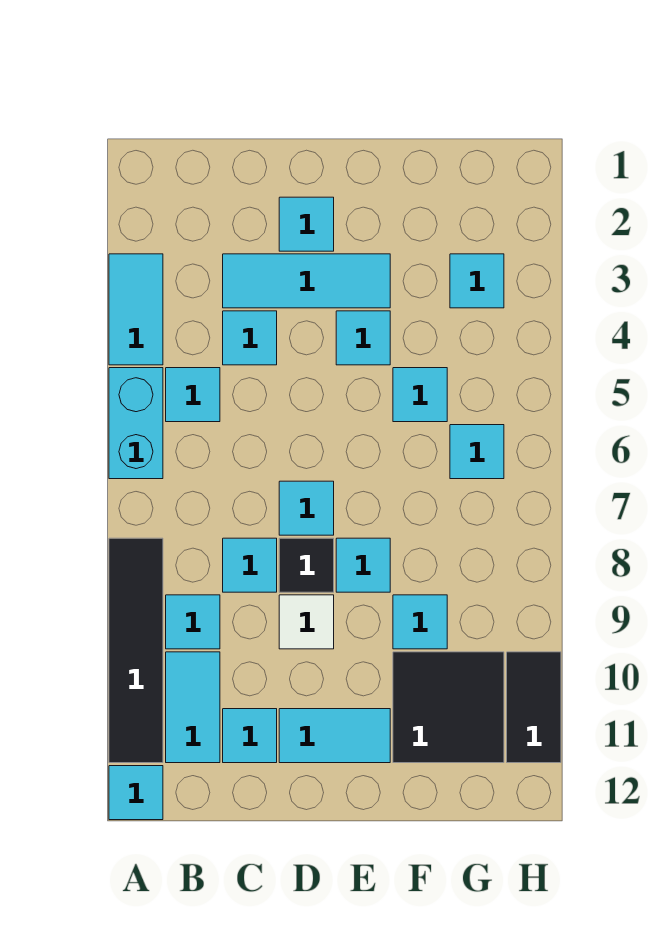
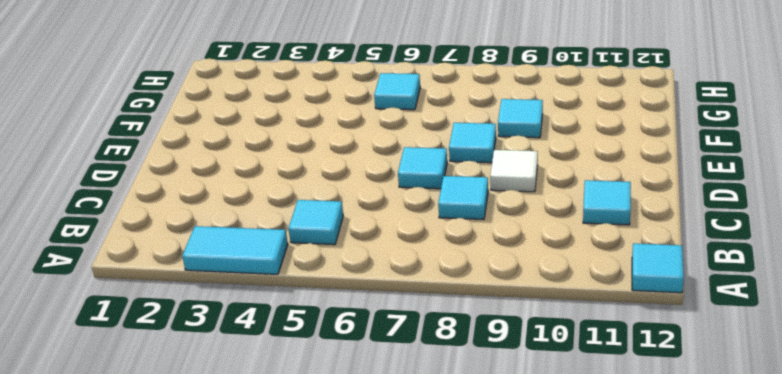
none -> cyan 1x2 brick [109,368,163,479]
none -> black 1x4 tile [109,538,163,763]
none -> cyan 1x1 tile [166,595,220,649]

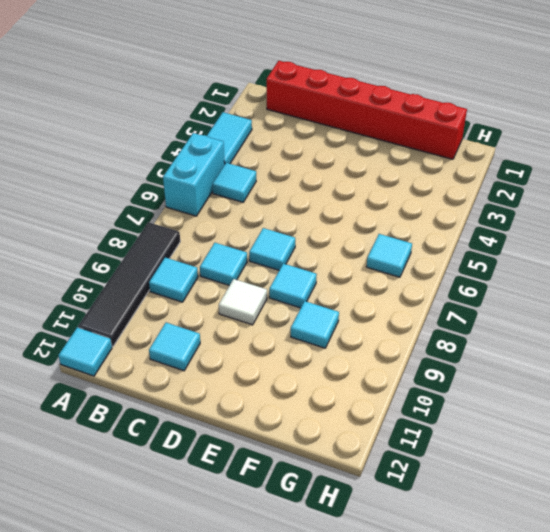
red 1x6 brick [267,61,467,159] -> none
none -> cyan 1x2 tile [166,652,220,763]
none -> cyan 1x3 tile [223,254,390,308]
none -> cyan 1x1 tile [223,311,277,365]

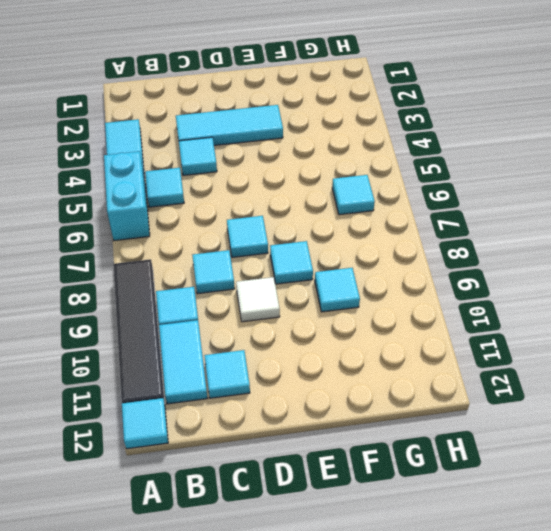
none -> cyan 1x1 tile [279,197,334,251]
none -> black 1x1 tile [279,538,334,592]
none -> cyan 1x2 tile [279,709,390,763]

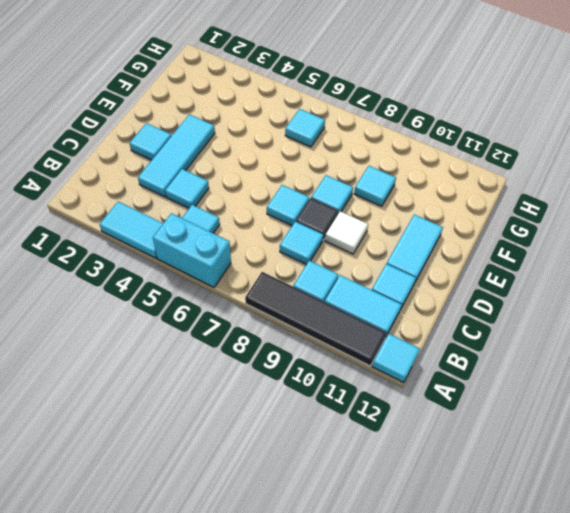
none -> cyan 1x1 tile [336,311,390,365]
none -> cyan 1x1 tile [393,368,447,422]
none -> black 2x2 tile [393,652,504,763]

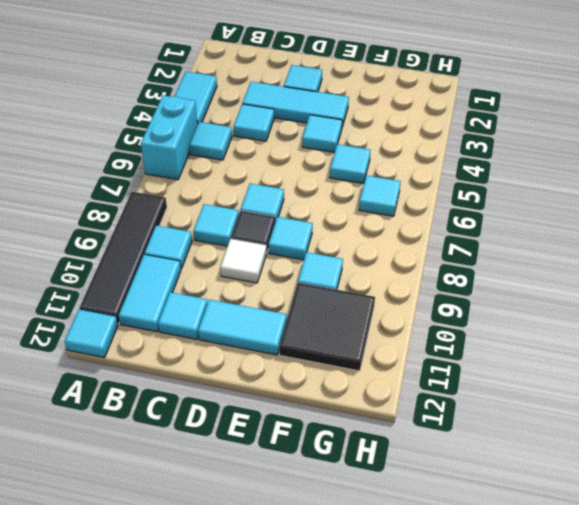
none -> cyan 1x1 tile [450,254,504,308]
none -> black 1x2 tile [507,652,561,763]

